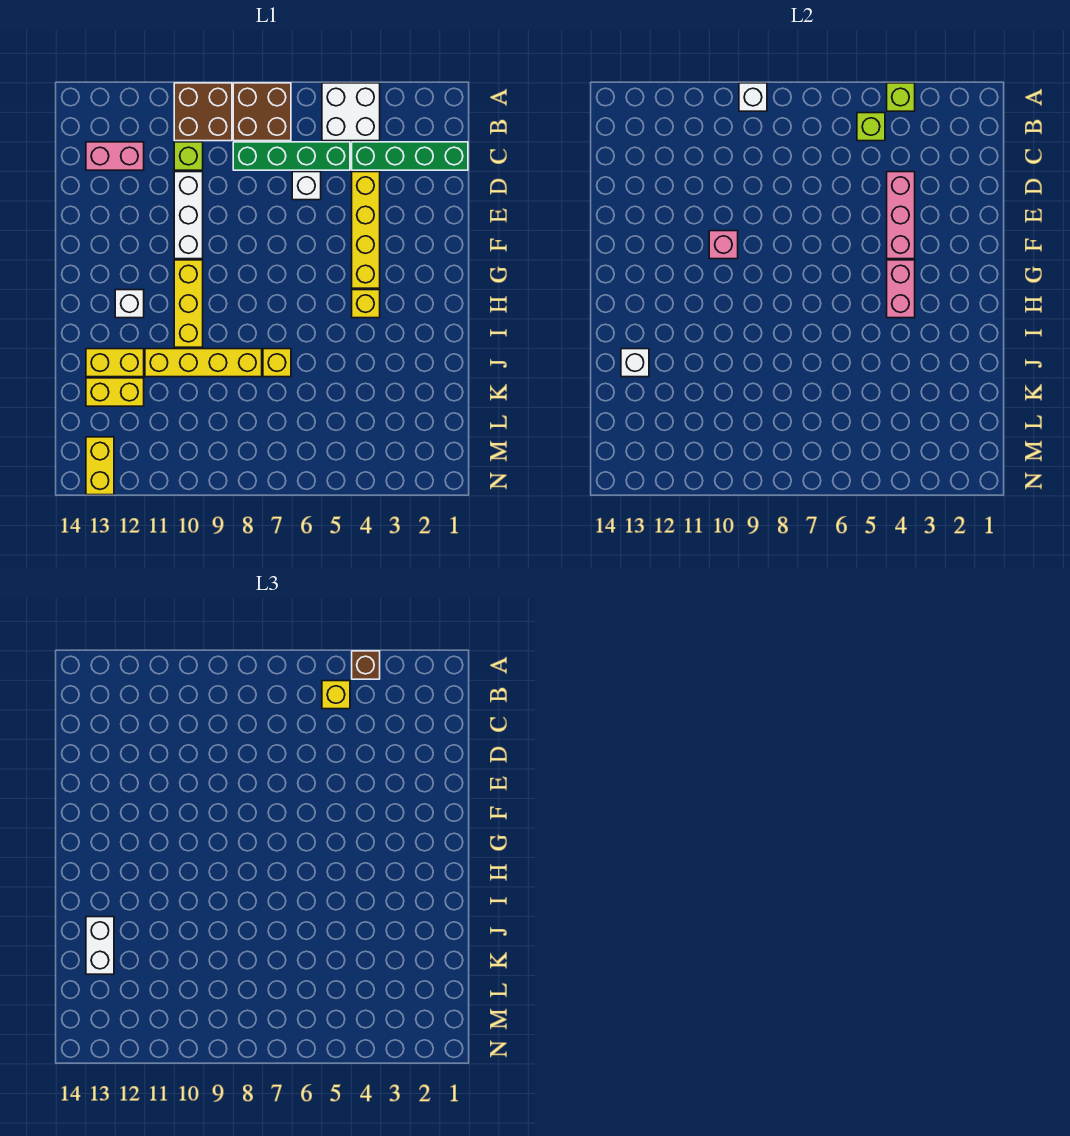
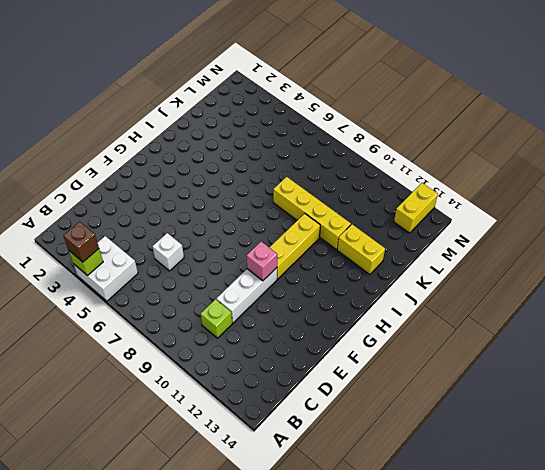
none -> brown 2x2 brick [233,83,291,141]
none -> brown 2x2 brick [174,83,232,141]
none -> green 1x4 brick [352,142,468,170]

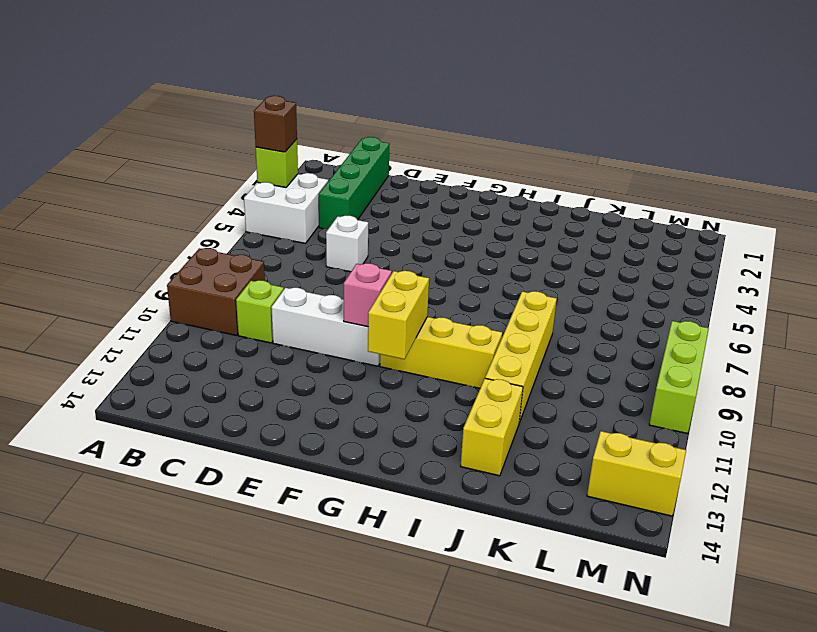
yellow 1x2 brick [368,271,429,359] -> yellow 1x2 brick moved to [86,378,144,406]
lime 1x3 brick [649,321,709,434] -> none
none -> brown 2x2 brick [233,83,291,141]
none -> green 1x4 brick [233,142,350,170]
none -> pink 1x2 brick [86,142,144,170]

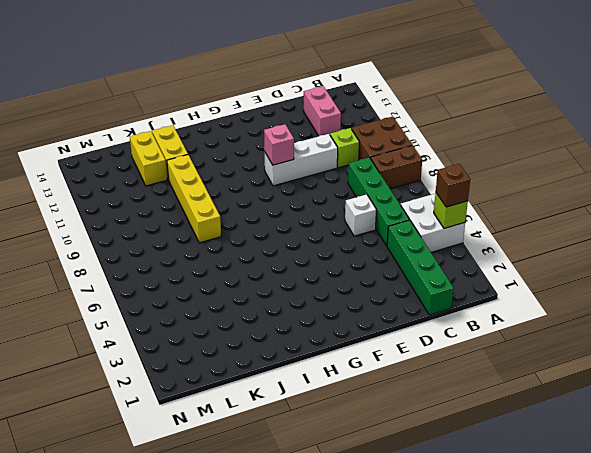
brown 1x2 brick [371,145,422,189] -> brown 2x2 brick [233,83,291,141]
none -> yellow 1x4 brick [352,172,380,288]
none -> yellow 1x3 brick [174,260,203,347]
none -> yellow 1x1 brick [352,290,380,318]

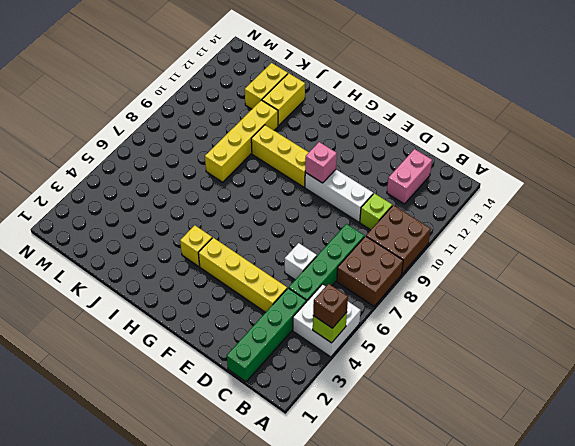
none -> white 1x1 brick [115,290,144,318]
none -> yellow 1x1 brick [263,349,291,377]
none -> yellow 1x2 brick [86,437,114,495]

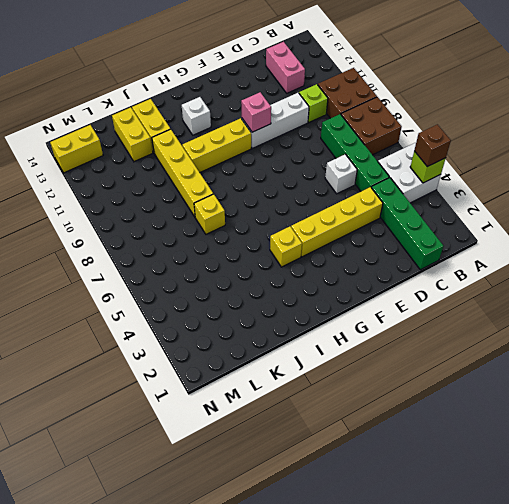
none -> white 1x1 brick [739,83,767,111]
none -> lime 1x1 brick [857,113,885,141]
none -> pink 1x3 brick [887,172,915,259]

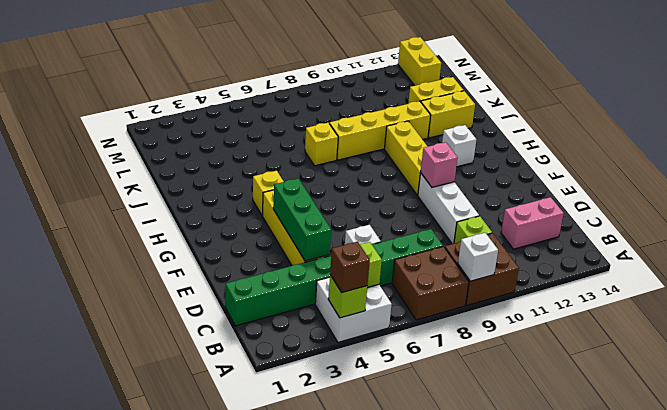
green 1x3 brick [273,178,331,261] -> pink 1x3 brick [887,172,915,259]
none -> pink 1x2 brick [887,260,915,318]
none -> white 1x1 brick [621,349,649,377]
none -> yellow 1x1 brick [322,681,350,709]

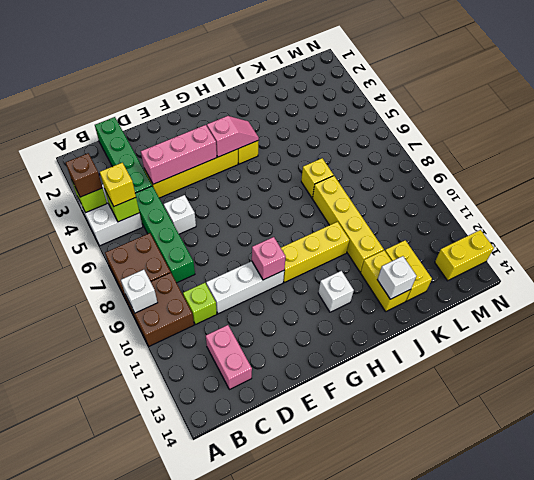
pink 1x2 slope [207,116,259,157] -> pink 1x2 brick [887,260,915,318]
none -> white 1x2 brick [86,917,114,974]

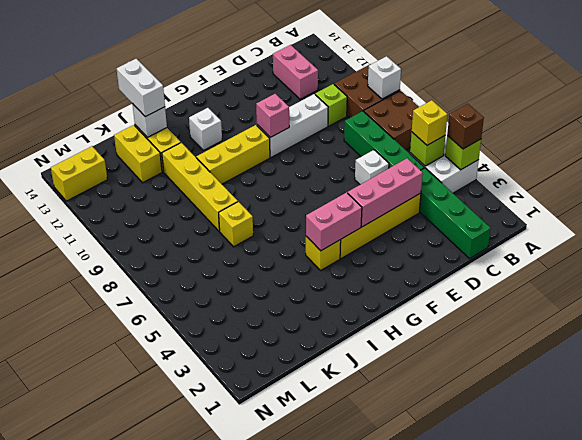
white 1x2 brick [117,59,165,117] -> white 1x2 brick turned to [86,917,114,974]

